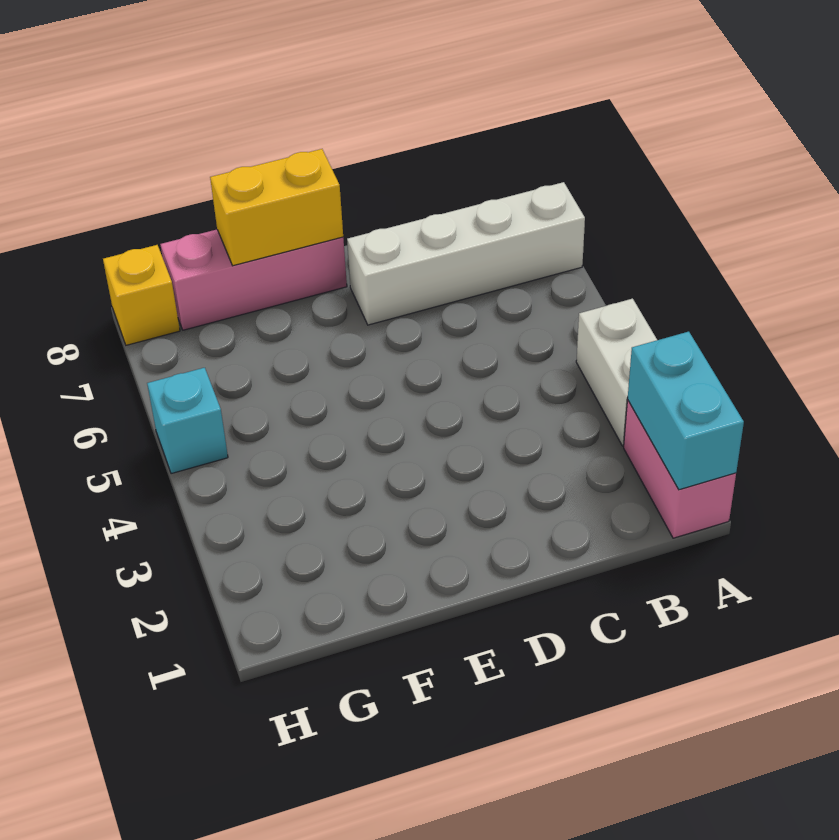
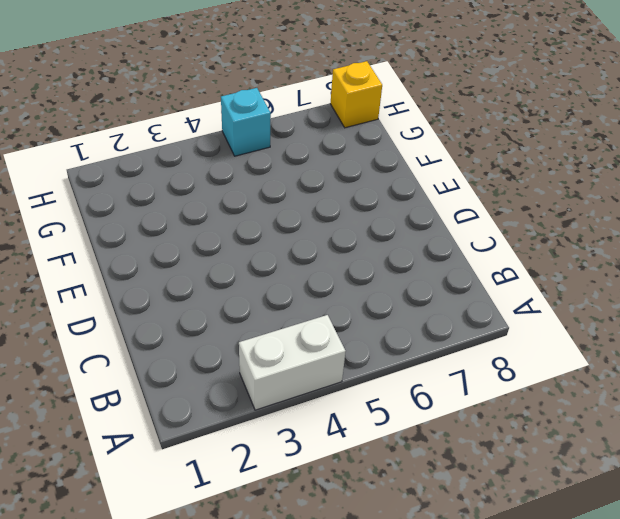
none -> pink 1x2 brick [624,400,736,538]
none -> white 1x4 brick [347,182,585,325]

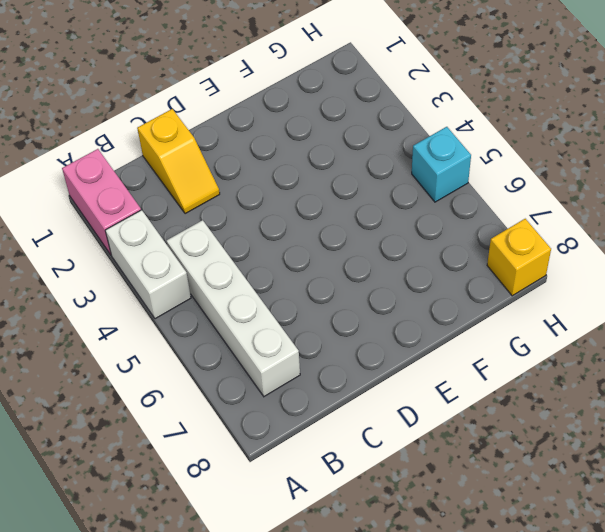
white 1x4 brick [166,220,300,396] -> white 1x4 brick turned to [347,182,585,325]
yellow 1x2 slope [137,109,220,214] -> none
none -> pink 1x3 brick [160,230,347,330]
none -> cyan 1x2 brick [628,332,744,490]

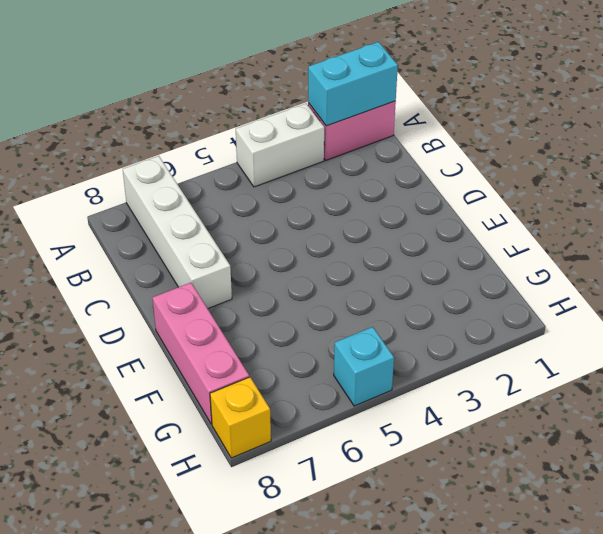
none -> yellow 1x2 brick [210,149,343,266]

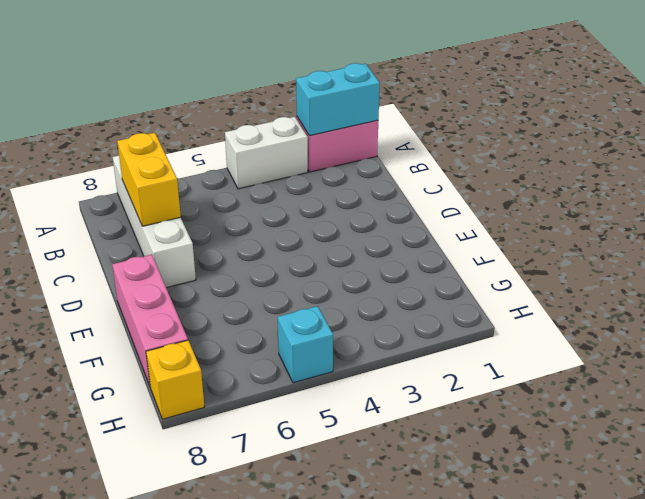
yellow 1x2 brick [117,133,181,226] -> yellow 1x2 brick moved to [210,149,343,266]

